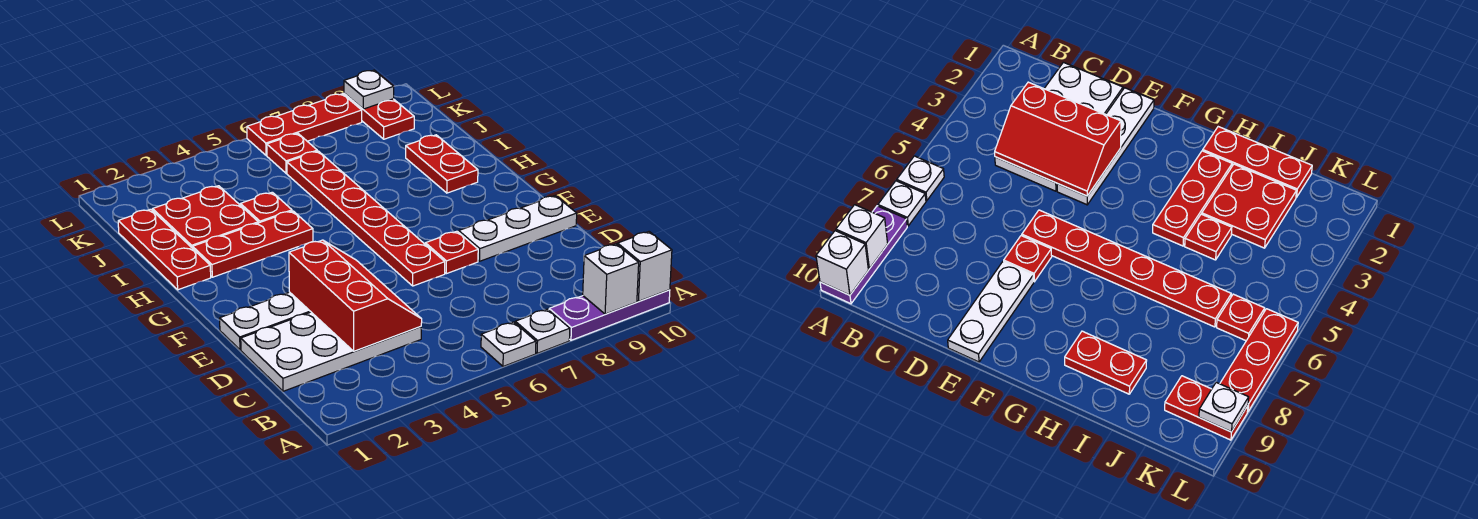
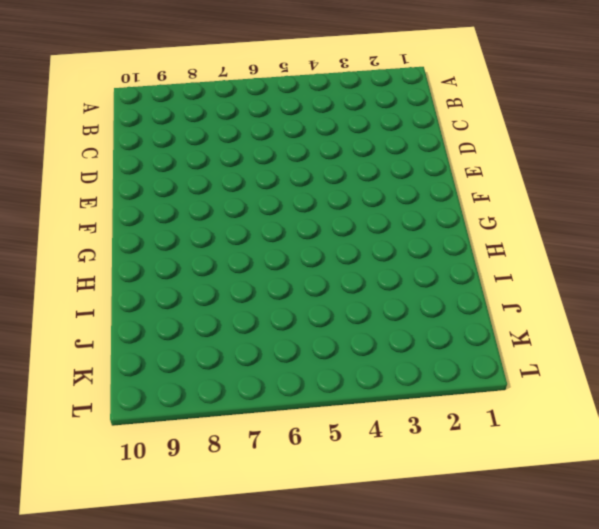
none -> white 1x1 plate [481,322,536,366]
none -> white 1x1 plate [515,309,570,353]
none -> purple 1x3 plate [549,290,670,340]

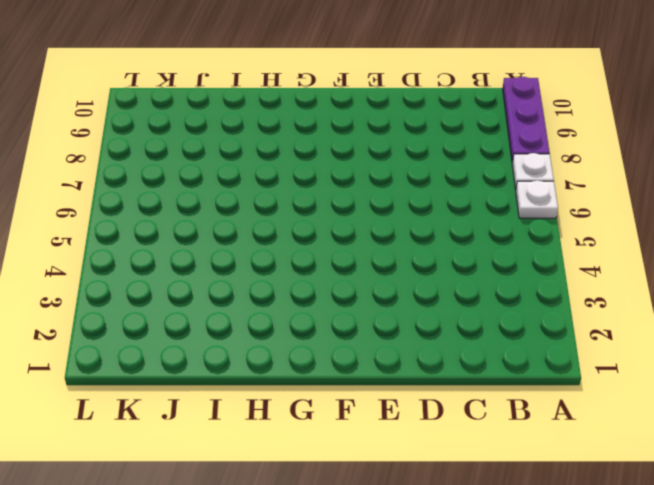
none -> white 2x4 plate [241,312,421,391]
none -> white 1x4 plate [220,292,311,350]
none -> red 1x6 plate [287,151,445,286]

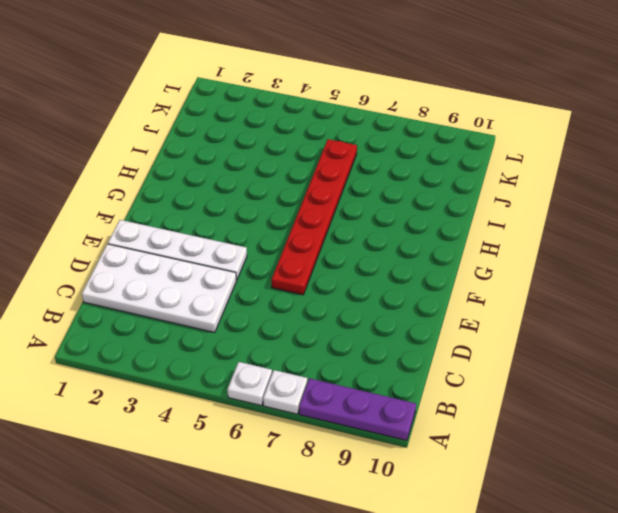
none -> red 1x1 plate [425,231,478,274]
none -> white 1x3 plate [459,196,577,261]
none -> red 1x3 plate [118,209,211,290]

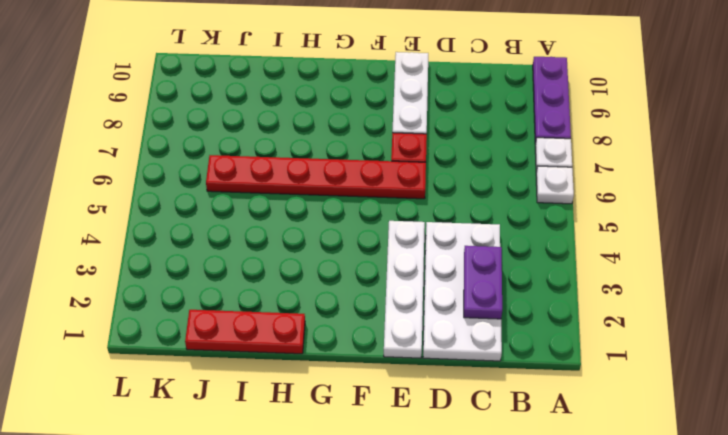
purple 1x2 plate [464,246,502,319] -> red 2x3 slope [289,240,422,351]
none -> red 1x3 plate [193,211,313,277]
none -> red 1x2 plate [406,135,478,193]
none -> red 2x2 plate [153,186,258,248]

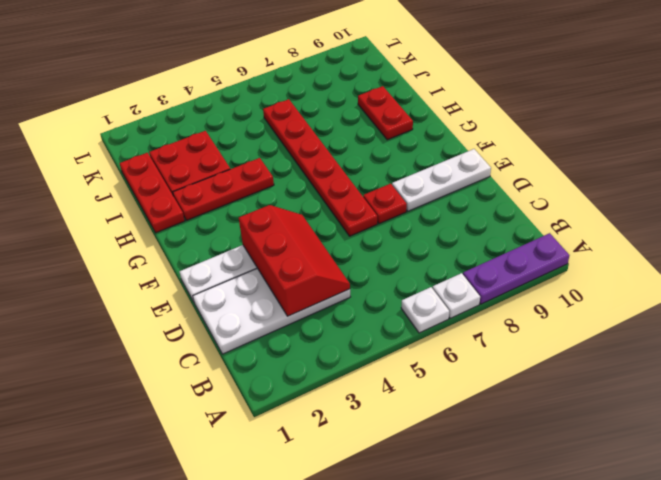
none -> red 1x1 plate [240,192,292,223]
none -> red 1x1 plate [267,133,317,173]
none -> red 1x2 plate [344,93,414,139]

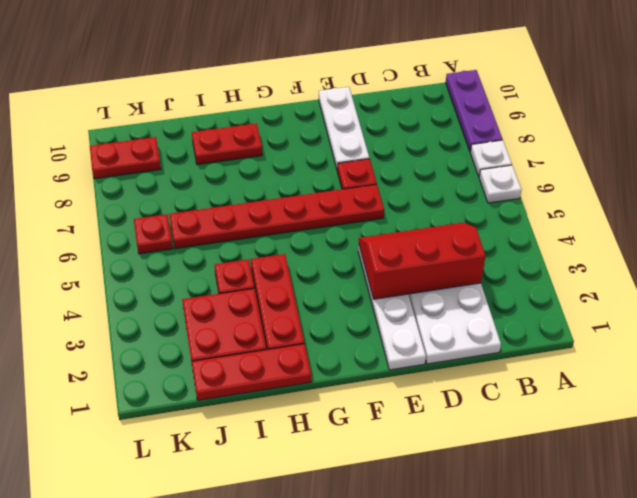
none -> red 1x3 plate [247,94,362,155]
none -> white 1x1 brick [583,244,639,314]
none -> white 1x1 brick [618,232,672,301]

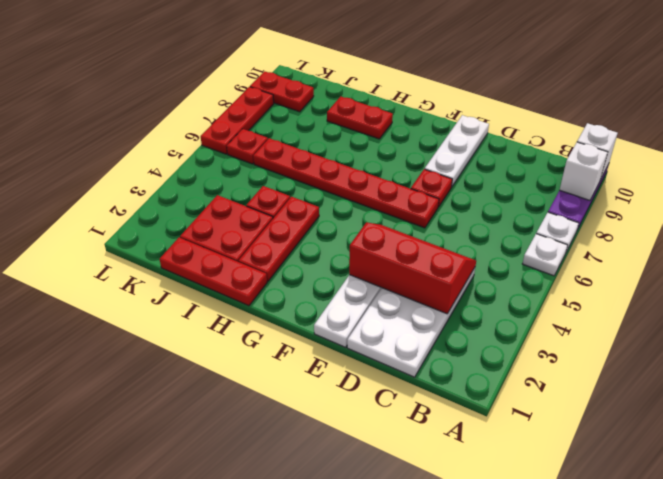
none -> white 1x1 plate [344,70,394,109]

